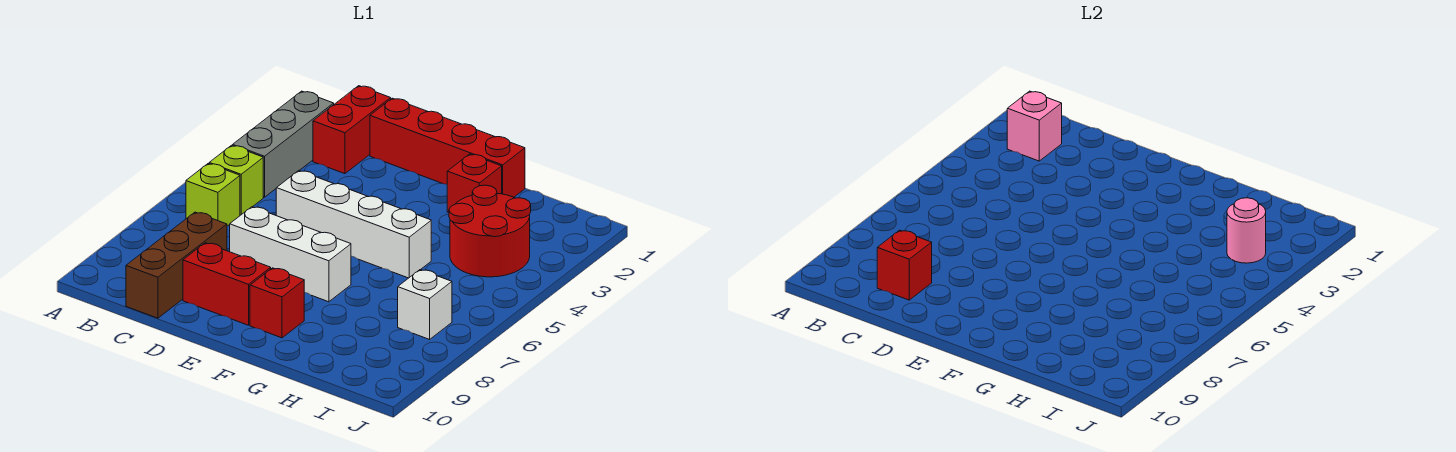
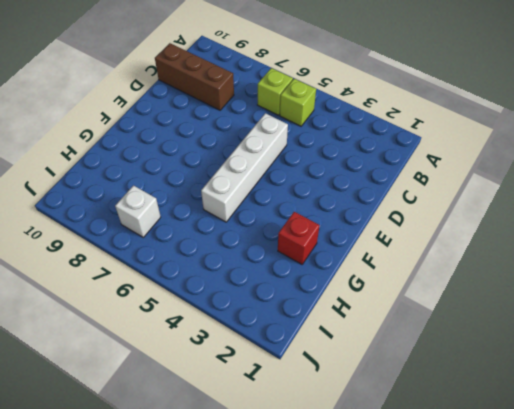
none -> grey 1x3 brick [233,91,334,197]
none -> red 1x2 brick [313,86,391,174]
none -> red 1x4 brick [370,98,525,197]

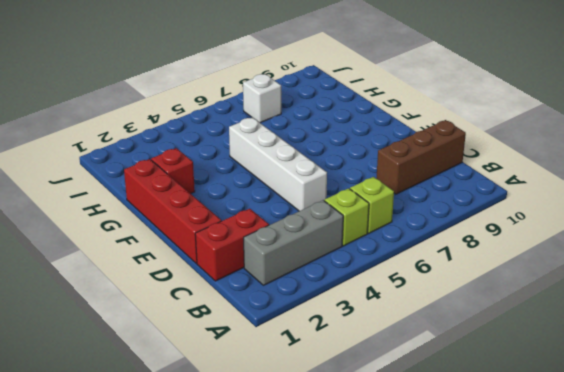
none -> white 1x3 brick [230,207,351,302]
none -> red 1x2 brick [183,243,271,325]
none -> red 1x1 brick [250,268,304,338]

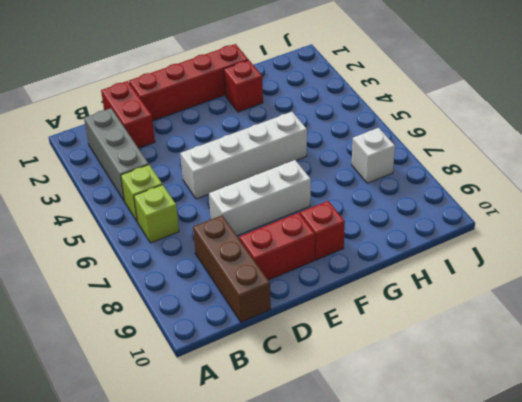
none -> red 2x2 round brick [449,185,531,277]
none -> pink 1x1 brick [1007,91,1062,161]
none -> red 1x1 brick [877,230,932,300]

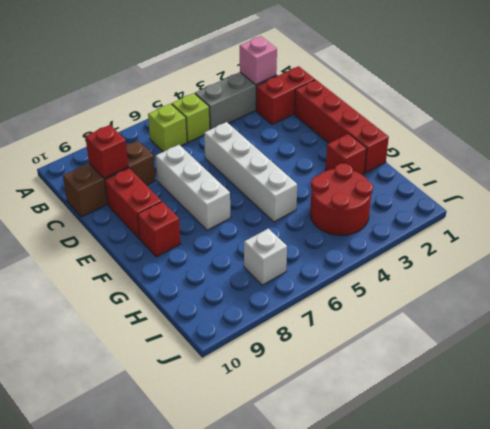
none -> pink 1x1 round brick [1227,198,1266,263]

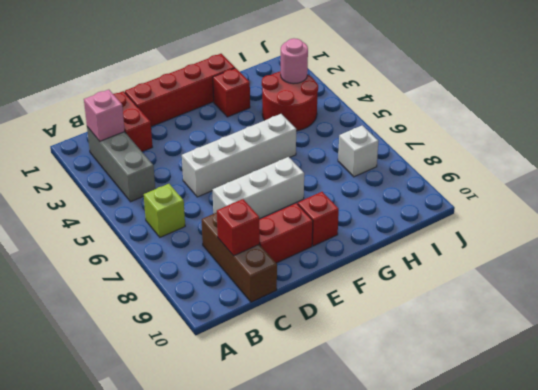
none -> lime 1x1 brick [209,145,263,215]

